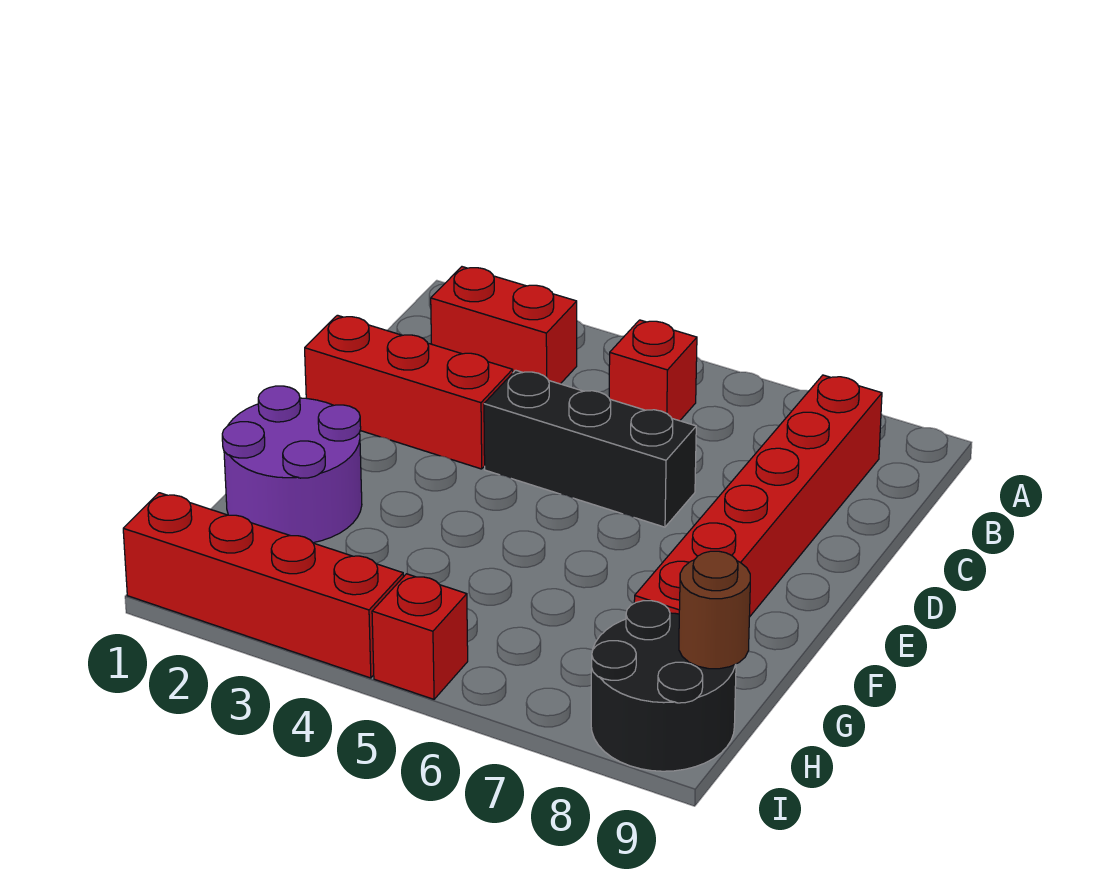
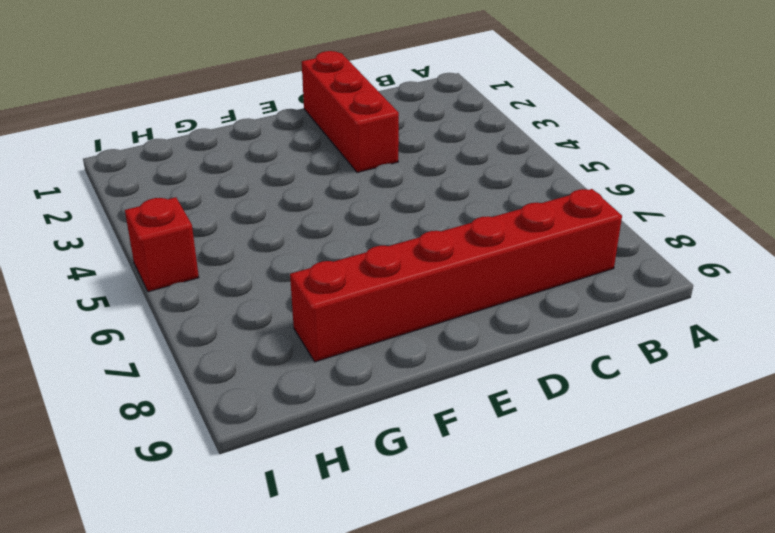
none -> red 1x2 brick [431,267,577,384]
none -> red 1x1 brick [609,320,697,421]

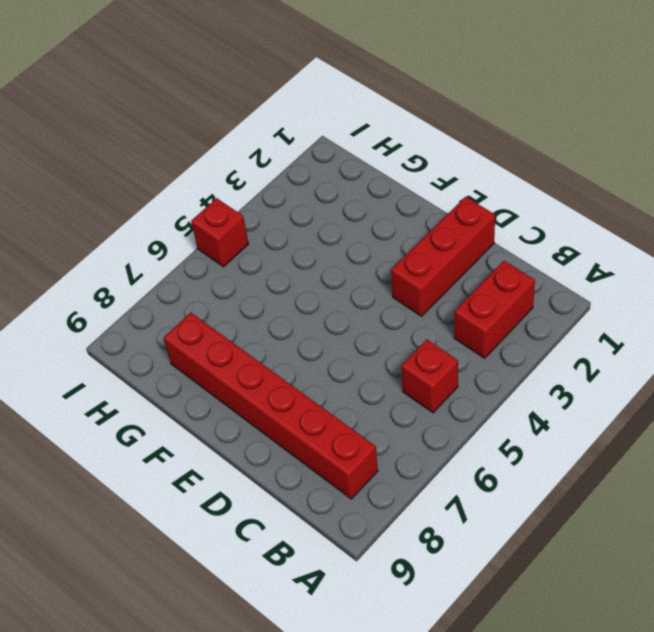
none -> black 1x3 brick [484,370,696,527]
none -> purple 2x2 round brick [222,386,362,543]

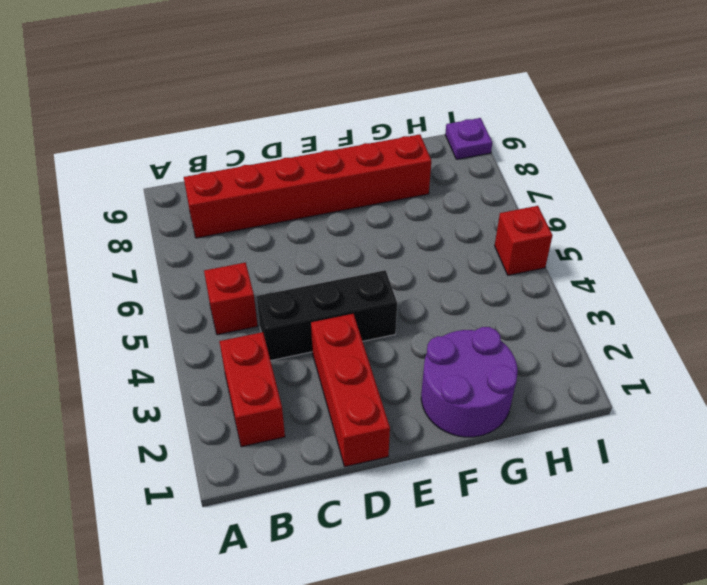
black 1x3 brick [256,270,397,361] -> black 1x3 brick turned to [484,370,696,527]
purple 1x1 plate [445,118,492,159] -> black 2x2 round brick [591,601,736,771]
none -> red 1x4 brick [123,493,403,678]
none -> brown 1x1 round brick [679,551,750,669]

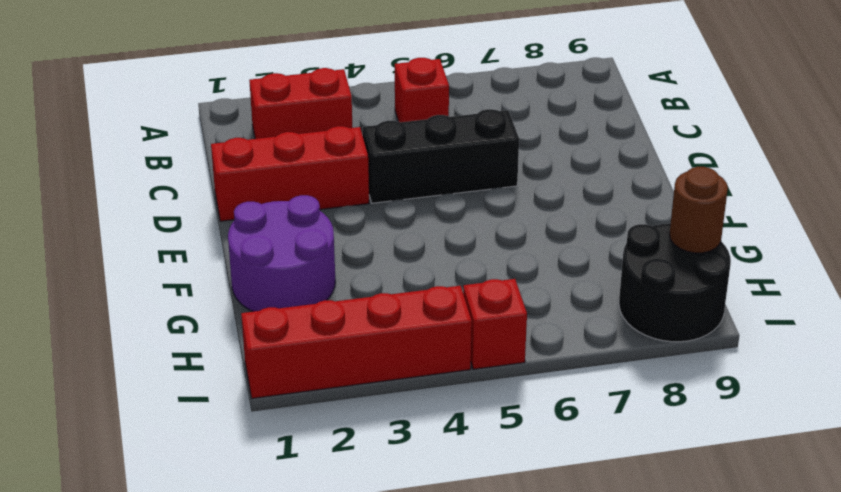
none -> red 1x6 brick [634,375,882,617]

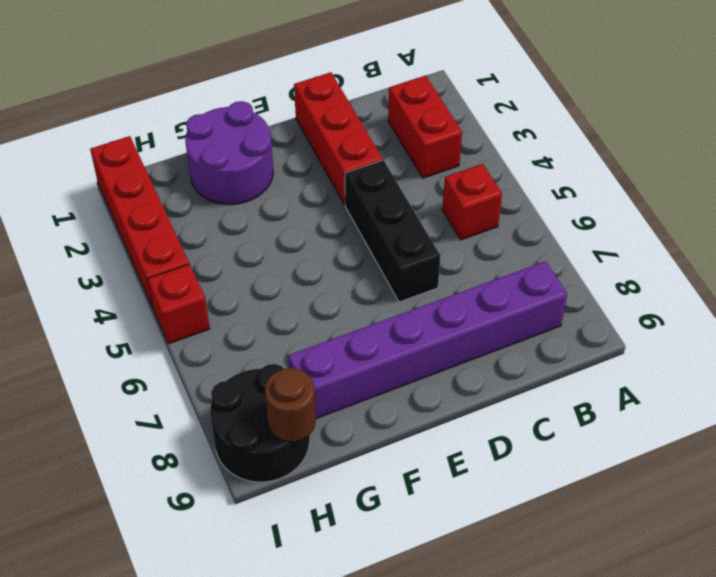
purple 1x6 brick [288,261,567,418] -> red 1x6 brick [634,375,882,617]

